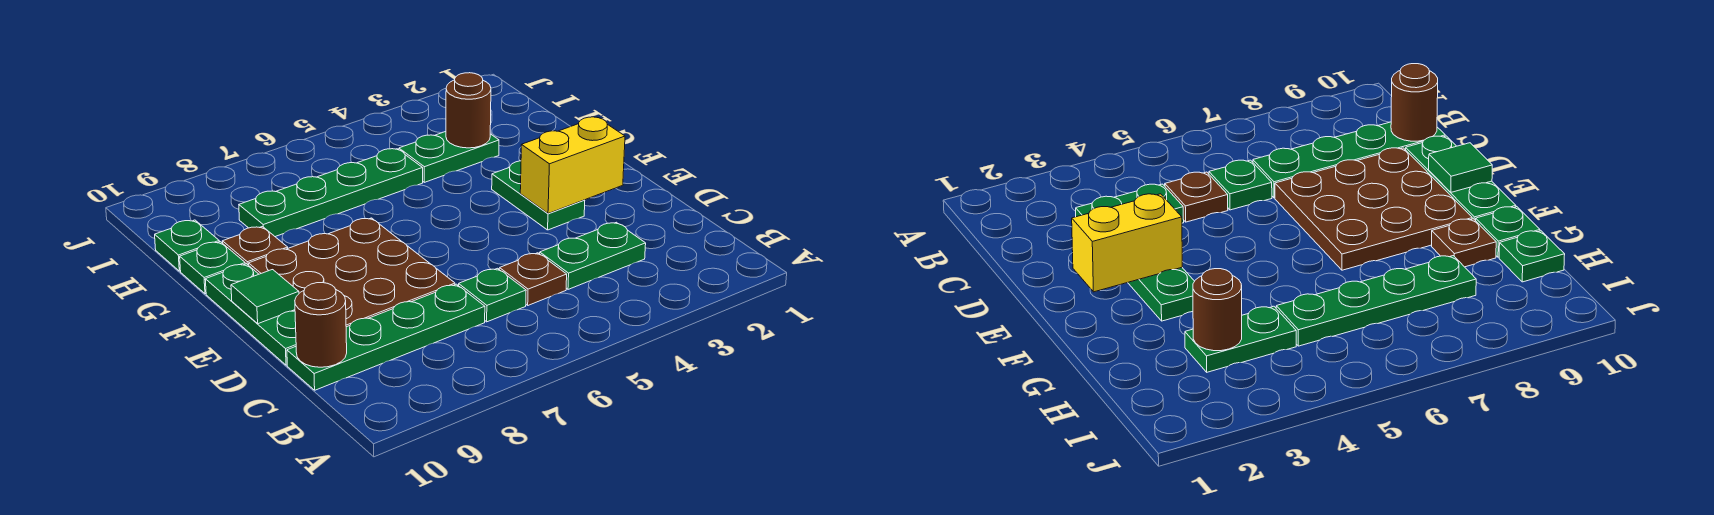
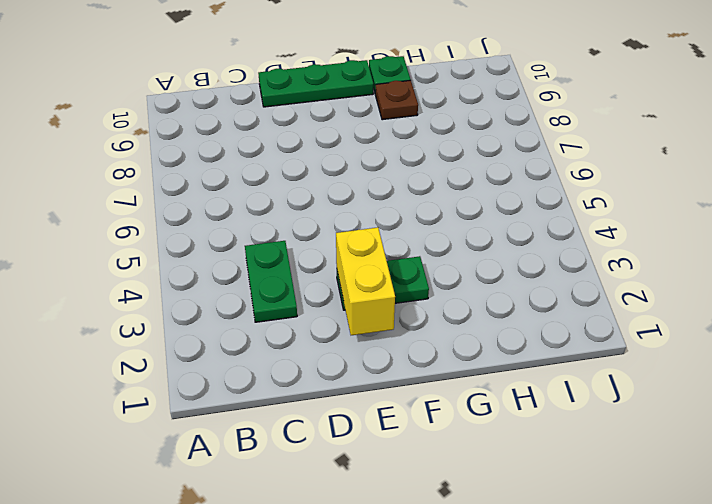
none -> brown 1x1 plate [499,253,567,305]
none -> green 1x1 plate [459,268,526,322]
none -> green 1x4 plate [287,284,485,390]

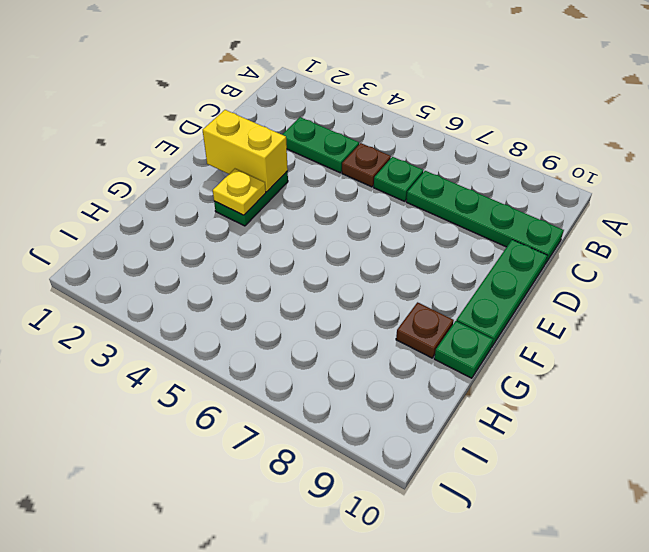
yellow 1x1 plate [213,169,266,215] -> none
none -> brown 3x3 plate [249,218,455,327]
none -> green 1x2 plate [399,132,499,182]
none -> green 1x4 plate [239,149,423,237]

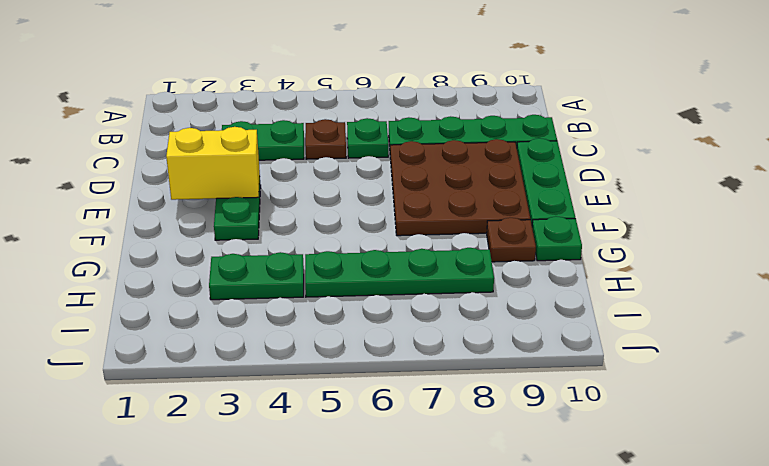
none -> green 1x1 plate [155,220,219,271]
none -> brown 1x1 round brick [295,283,347,367]
none -> green 1x1 tile [231,270,299,324]

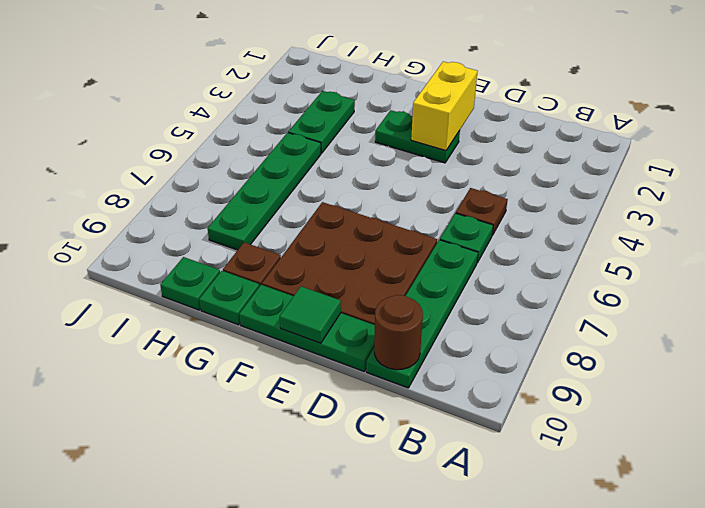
none -> green 1x2 plate [540,222,646,289]
none -> brown 1x1 round brick [446,73,491,148]

